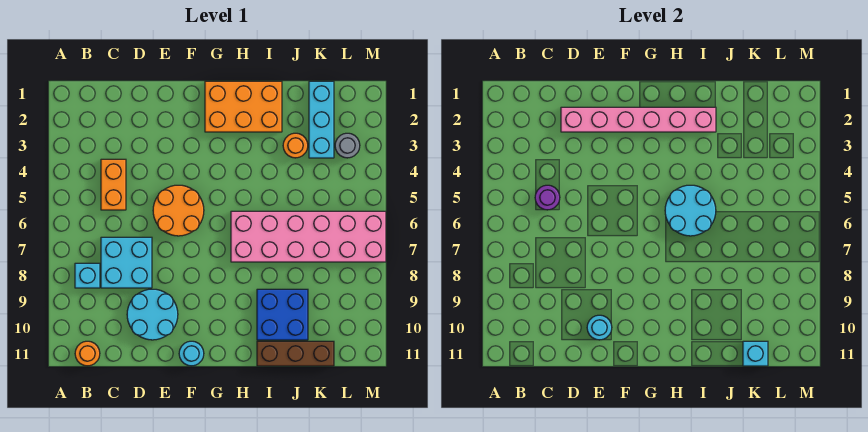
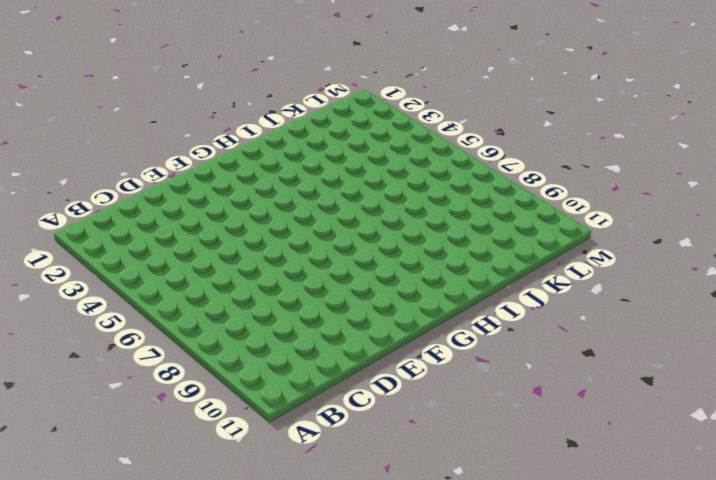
none -> cyan 1x1 brick [75,263,100,288]
none -> orange 1x1 round brick [75,341,100,366]
none -> orange 1x2 brick [101,159,126,210]

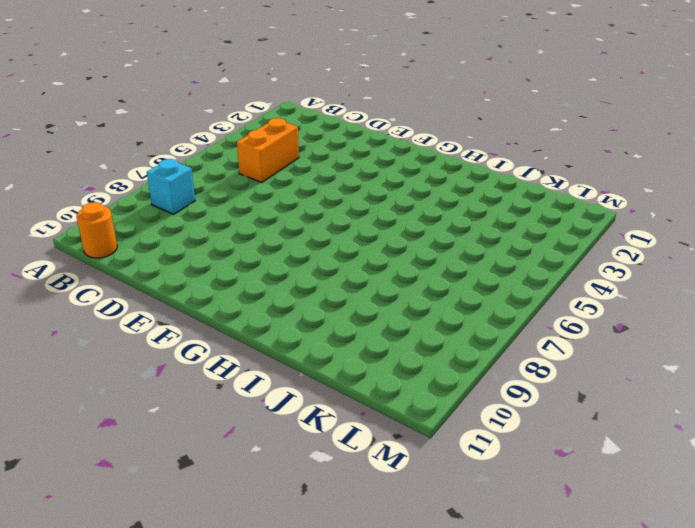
none -> cyan 2x2 brick [101,237,152,288]
none -> cyan 2x2 round brick [127,289,178,340]
none -> orange 2x2 round brick [153,185,204,236]

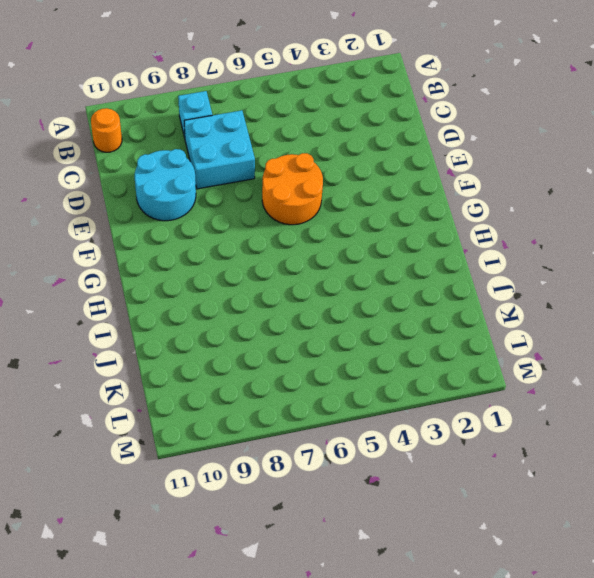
none -> orange 1x2 brick [101,159,126,210]
none -> cyan 1x1 round brick [179,341,204,366]
none -> orange 2x3 brick [205,81,282,132]

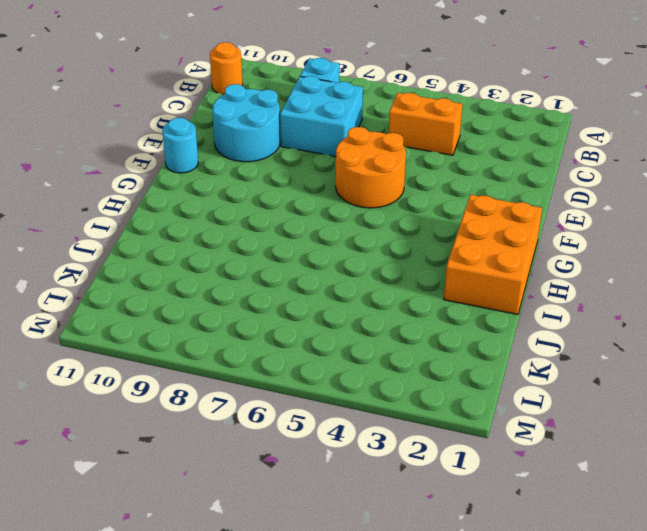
none -> pink 2x6 brick [231,211,386,262]
none -> blue 2x2 brick [257,289,308,340]
none -> brown 1x3 brick [257,341,334,366]

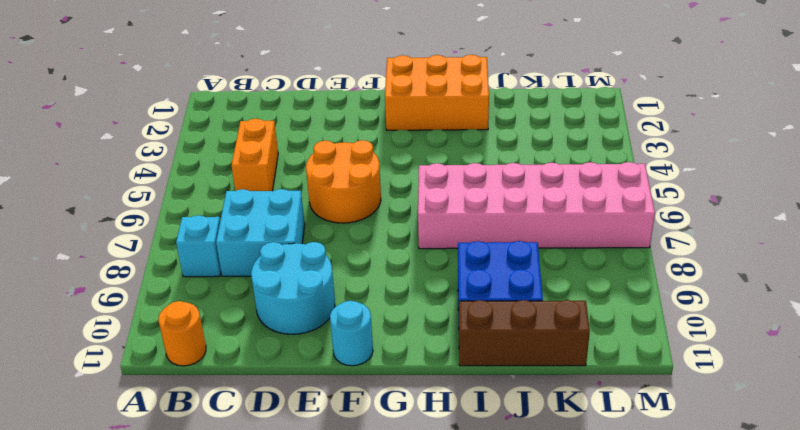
none -> orange 1x1 round brick [283,133,308,158]
none -> cyan 1x3 brick [309,81,334,158]
none -> grey 1x1 round brick [335,133,360,158]

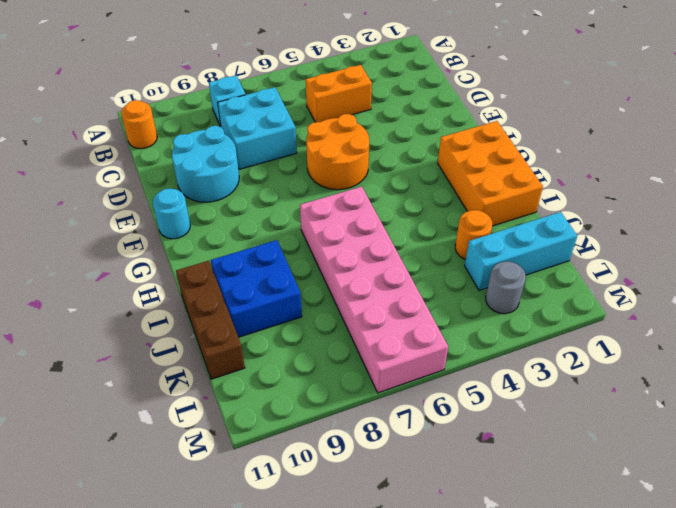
none -> purple 1x1 round brick [535,185,560,210]
none -> pink 1x6 brick [561,107,716,132]
none -> cyan 1x1 round brick [587,315,612,340]

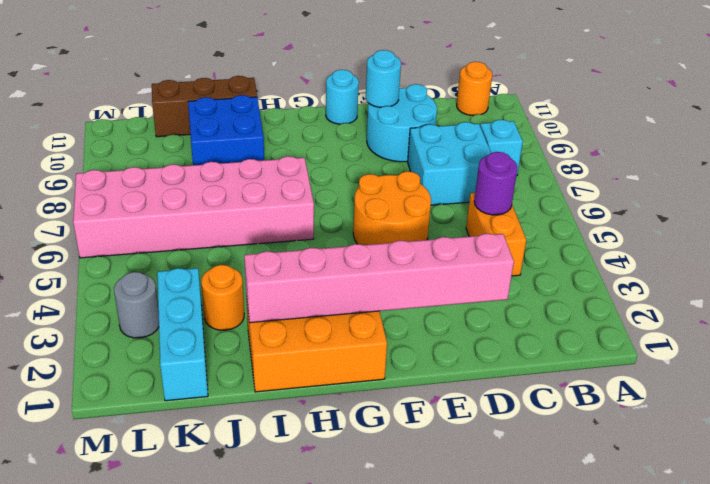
none -> cyan 2x2 round brick [665,185,716,236]
none -> cyan 1x1 brick [743,341,768,366]

